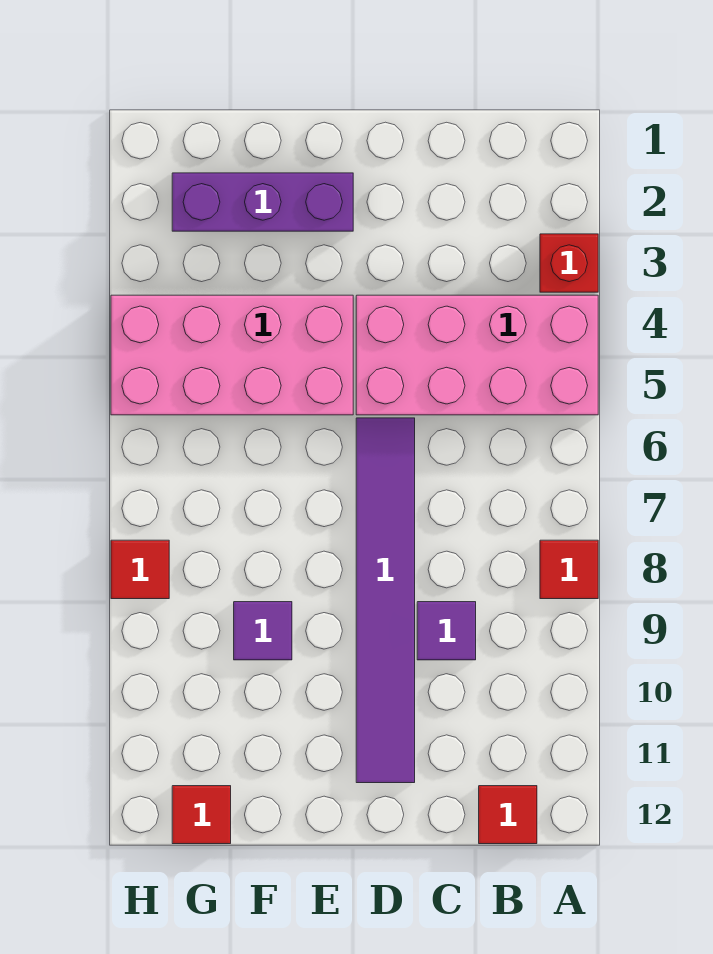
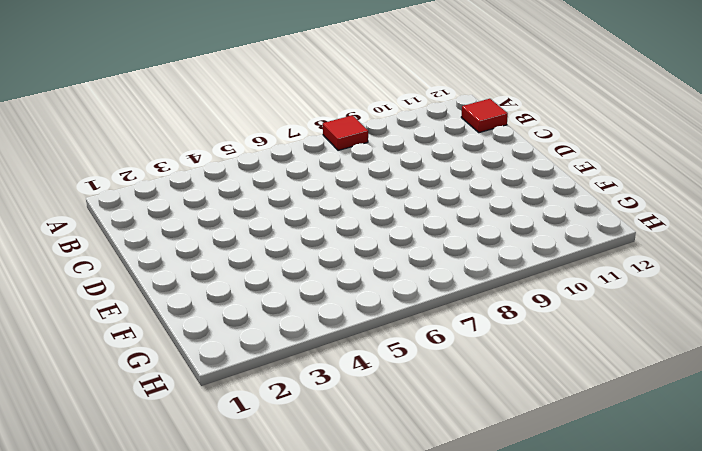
none -> red 1x1 brick [540,234,598,292]
none -> pink 2x4 brick [356,295,598,415]

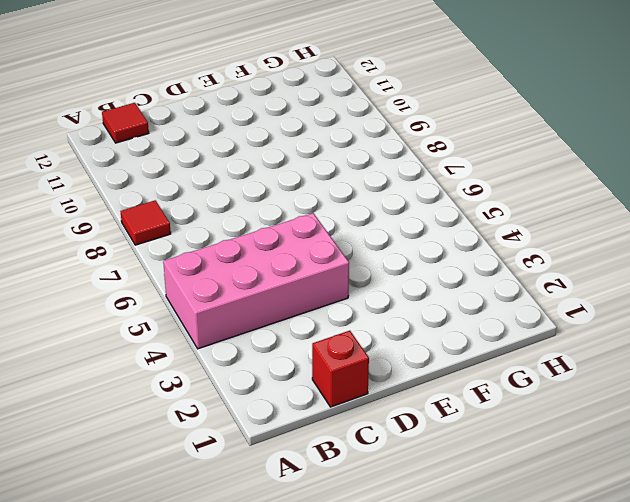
red 1x1 brick [312,331,369,407] -> red 1x1 brick moved to [540,234,598,292]
none -> purple 1x1 tile [417,602,476,660]
none -> purple 1x6 tile [356,418,415,783]

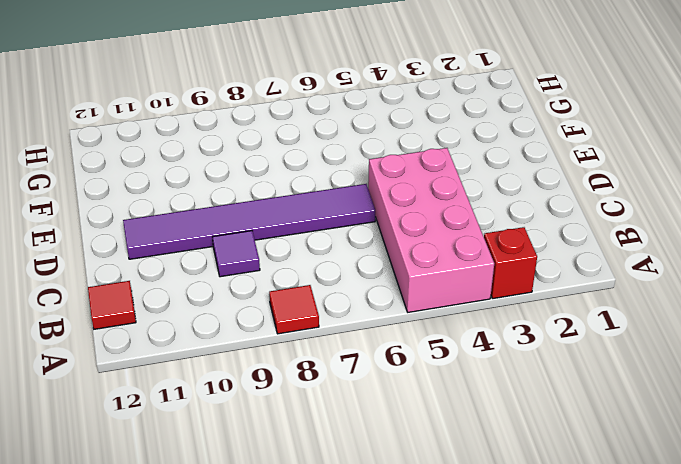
none -> purple 1x3 brick [172,173,353,231]
none -> pink 2x4 brick [111,295,353,415]

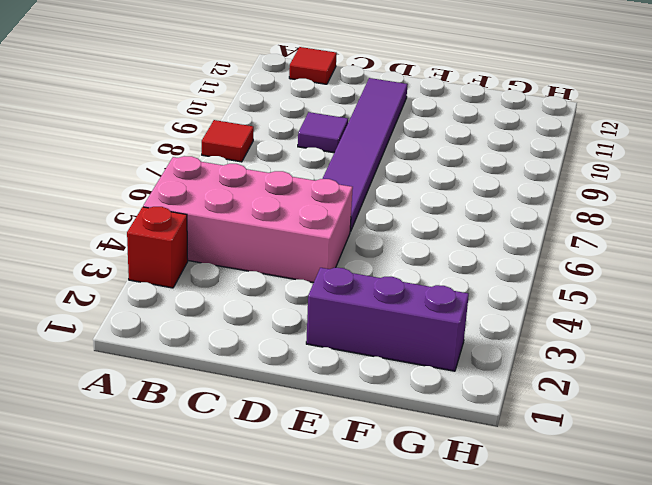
none -> pink 2x4 brick [111,295,353,415]
none -> purple 1x1 tile [234,602,292,660]

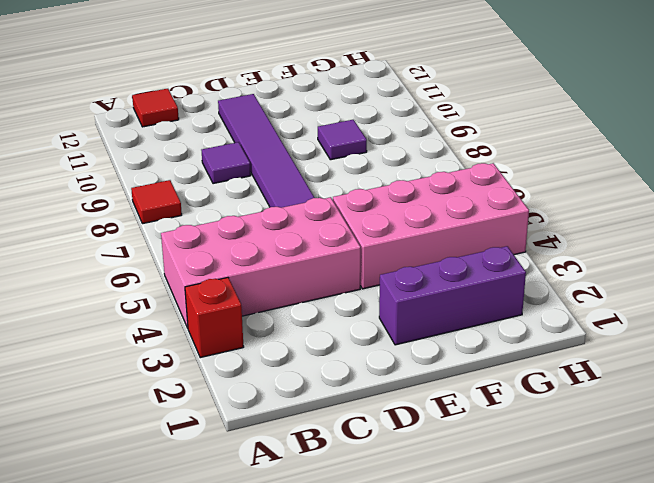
none -> red 1x1 tile [172,786,231,844]
none -> red 1x1 tile [111,540,169,599]

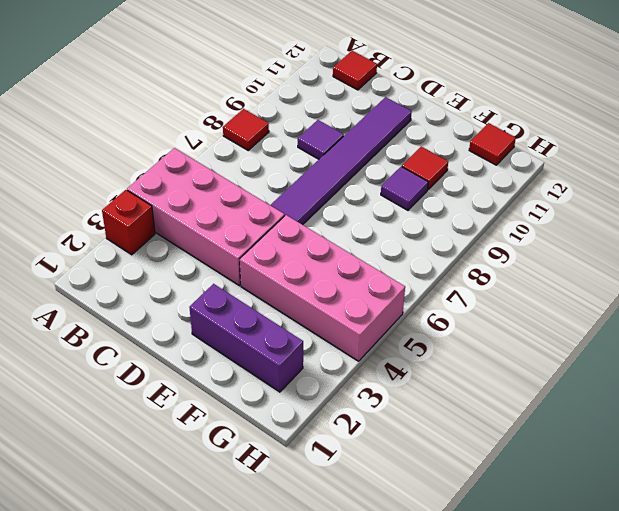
red 1x1 tile [402,147,448,189] -> red 1x1 tile moved to [111,540,169,599]

